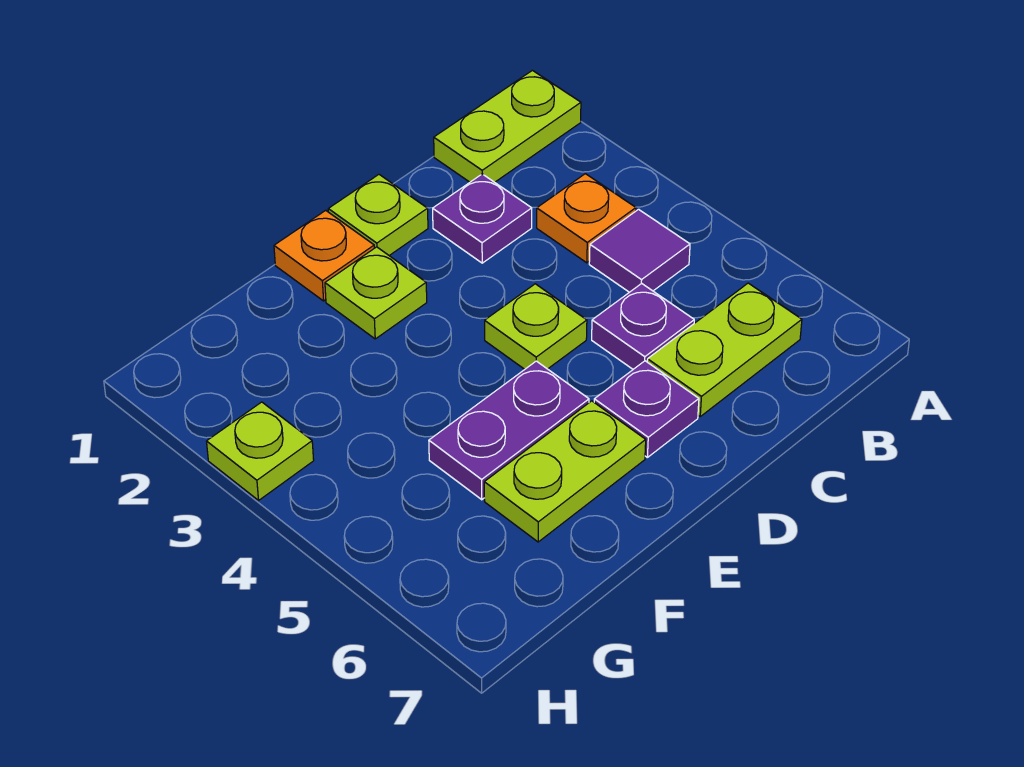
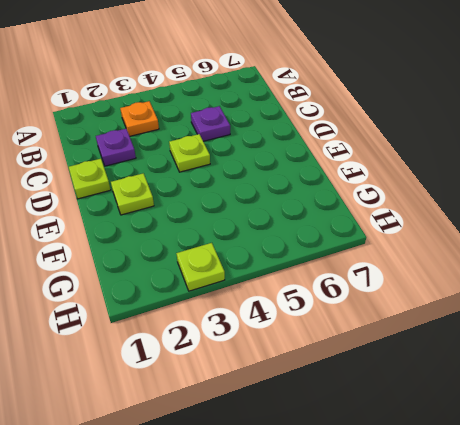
none -> lime 1x2 plate [434,70,581,182]
none -> purple 1x1 tile [589,209,690,292]
none -> lime 1x2 plate [647,283,802,416]

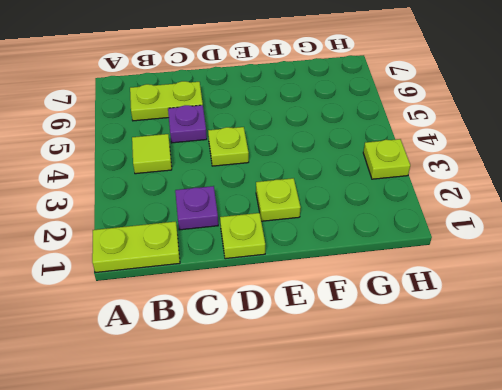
lime 1x1 tile [132,134,172,174] -> purple 1x1 tile [589,209,690,292]
none -> orange 1x1 plate [537,174,636,263]
none -> purple 1x1 plate [594,361,699,457]
none -> orange 1x1 plate [274,210,374,301]

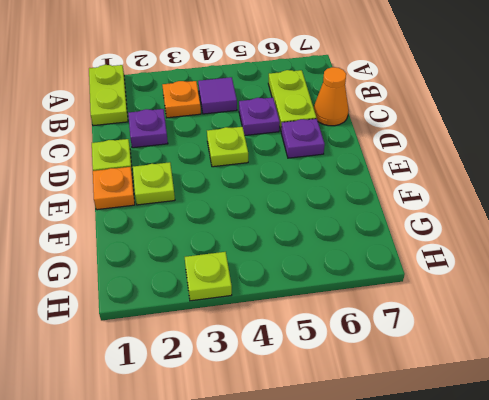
orange 1x1 cone [314,67,349,126] -> none
none -> purple 1x2 plate [429,361,589,500]
none -> lime 1x2 plate [484,401,646,542]

